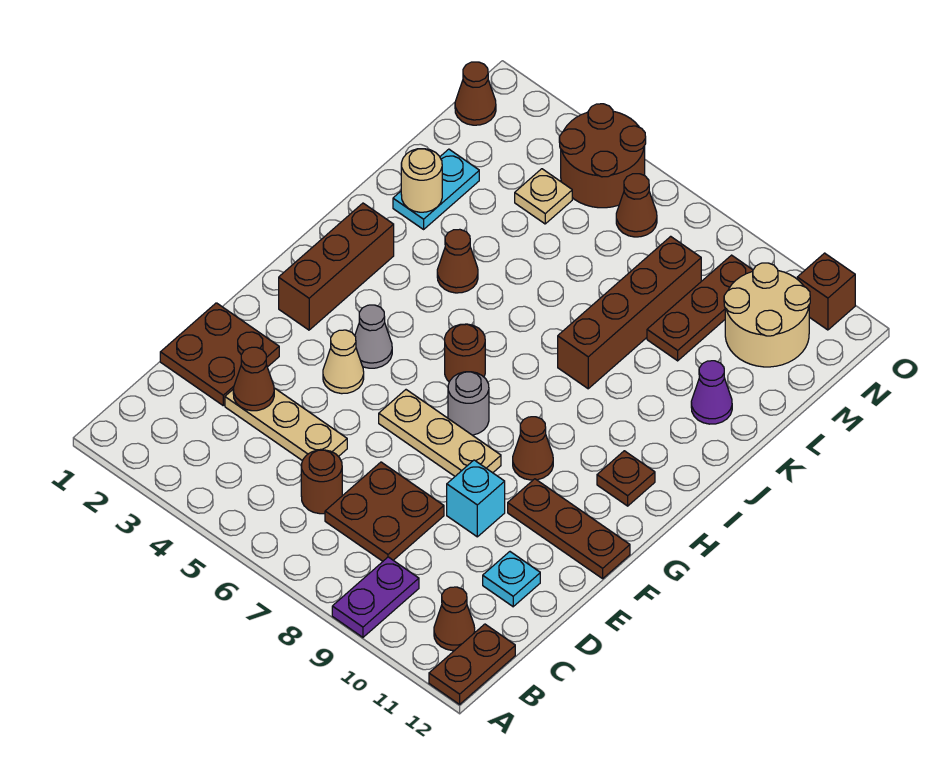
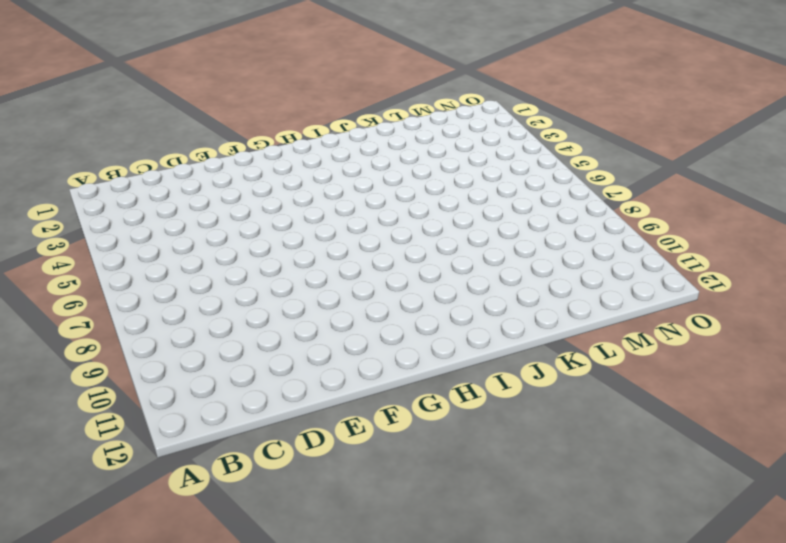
none -> purple 1x2 plate [332,557,419,637]
none -> brown 1x2 plate [429,624,515,704]
none -> brown 1x1 cone [434,587,475,651]
none -> brown 1x1 round brick [301,450,342,514]

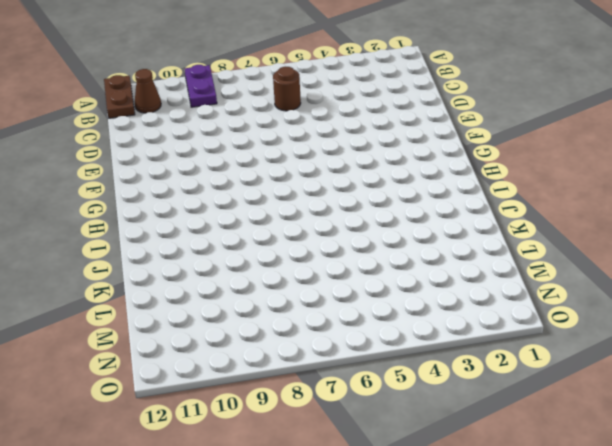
none -> brown 2x2 plate [325,462,444,561]
none -> brown 2x2 plate [160,303,279,405]
none -> tan 1x3 plate [225,388,347,461]
none -> cyan 1x1 plate [483,552,540,607]

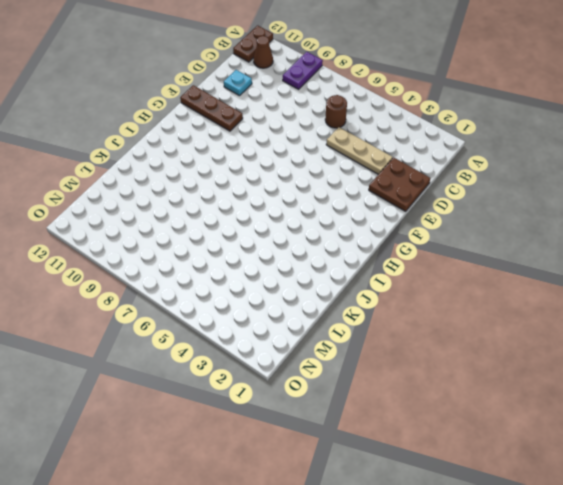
none -> brown 2x2 plate [325,462,444,561]
none -> cyan 1x1 brick [447,460,505,537]
none -> tan 1x1 cone [323,330,364,394]
none -> tan 1x3 plate [379,390,501,476]

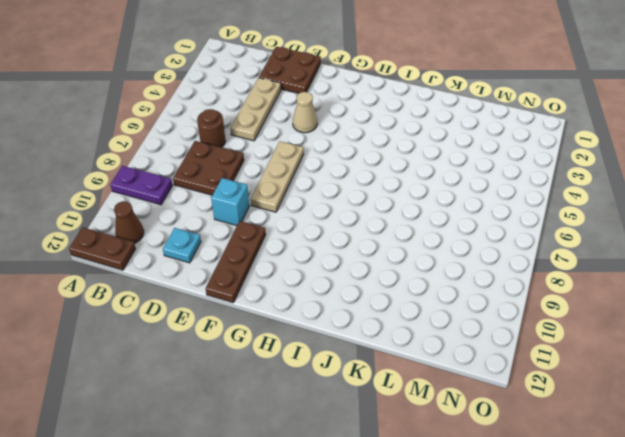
none -> brown 1x3 brick [279,203,394,330]
none -> grey 1x1 cone [355,305,392,368]
none -> grey 1x1 round brick [448,372,489,435]
none -> brown 1x1 cone [513,417,553,480]

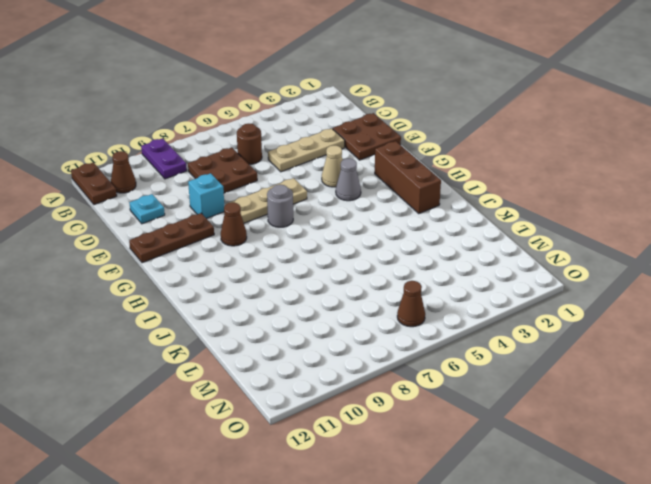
none -> brown 1x1 round brick [445,324,485,382]
none -> brown 1x1 plate [597,451,655,506]
none -> brown 1x1 cone [437,229,478,293]
none -> brown 1x4 brick [558,236,701,389]

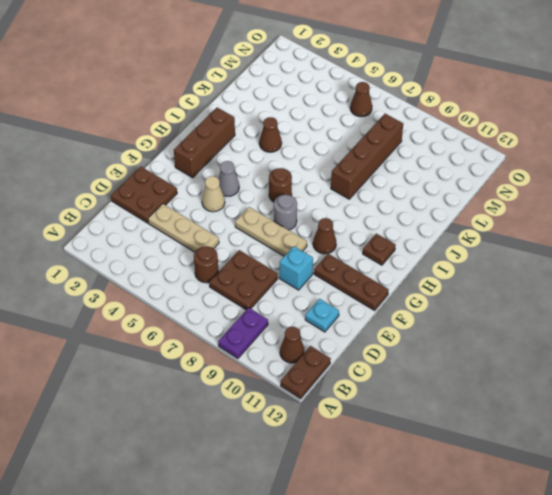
none -> cyan 1x2 plate [393,149,479,229]
none -> purple 1x1 cone [691,361,732,424]
none -> brown 1x3 plate [647,255,753,361]
none -> tan 1x1 plate [515,169,572,224]

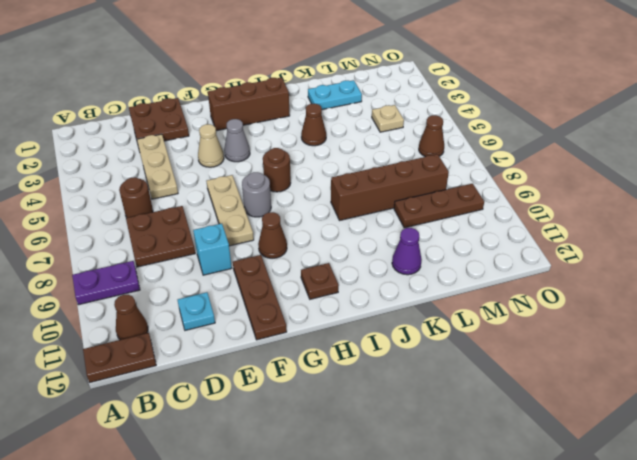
none -> tan 2x2 round brick [724,263,810,367]
none -> brown 1x1 cone [455,62,496,125]
none -> brown 2x2 round brick [559,104,646,208]
none -> brown 1x1 brick [797,253,855,330]

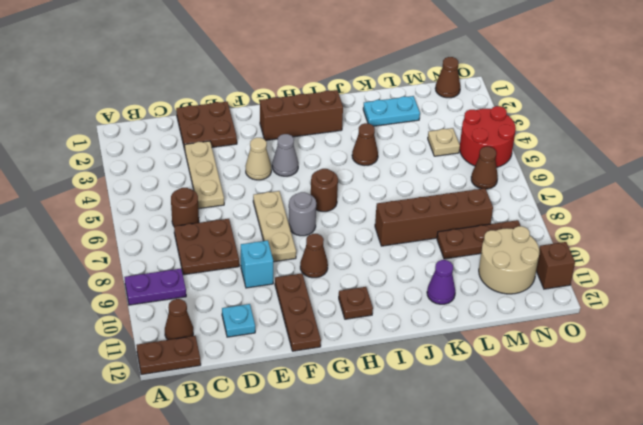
red 2x2 round brick [460,106,516,167] -> brown 2x2 round brick [559,104,646,208]
none -> brown 1x1 cone [233,347,274,411]
none -> tan 1x1 round brick [401,149,442,212]

